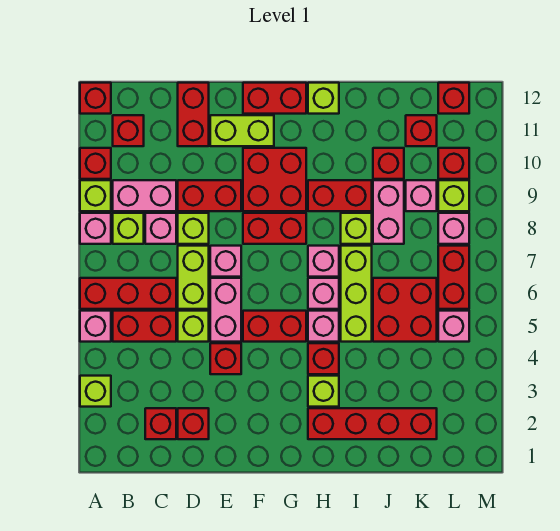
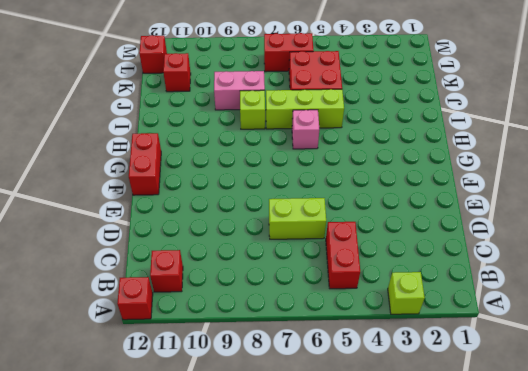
none -> pink 1x1 brick [80,311,111,342]
none -> red 1x3 brick [80,278,176,309]
none -> pink 1x1 brick [80,213,111,244]
none -> lime 1x1 brick [80,180,111,211]

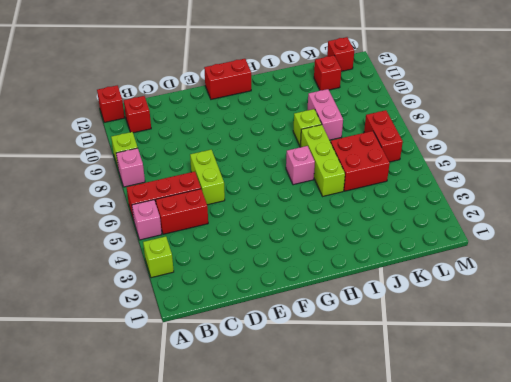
none -> red 1x1 brick [80,148,111,179]
none -> lime 1x1 brick [113,213,144,244]
none -> pink 1x2 brick [113,180,176,211]
none -> red 1x1 brick [145,408,176,439]

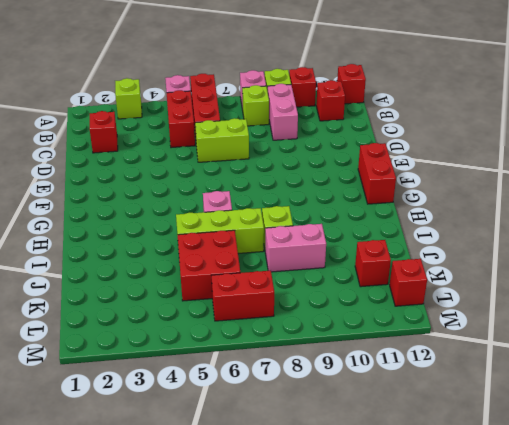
none -> pink 1x1 brick [145,213,176,244]
none -> red 1x1 brick [178,408,209,439]
none -> lime 1x1 brick [178,311,209,342]
none -> lime 1x1 brick [178,213,209,244]

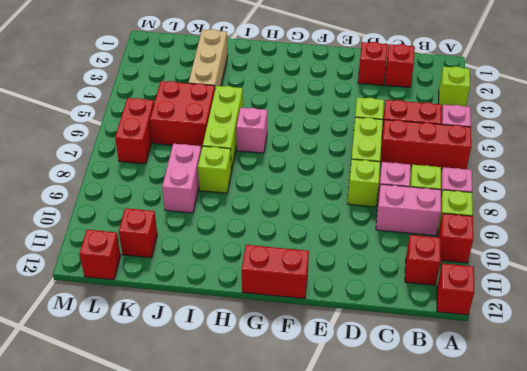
tan 1x3 brick [188,29,228,88] -> red 1x4 brick [308,408,437,439]
none -> red 1x2 brick [178,180,241,211]
none -> red 1x2 brick [178,83,209,146]
none -> red 1x1 brick [210,343,241,374]
none -> pink 1x2 brick [210,278,241,342]

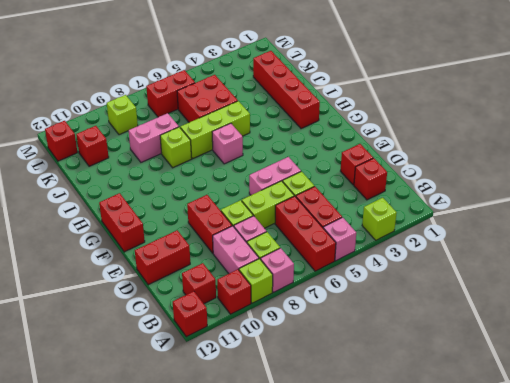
none -> red 1x1 brick [210,343,241,374]
none -> pink 1x1 brick [210,246,241,277]
none -> lime 1x2 brick [210,115,274,146]
none -> red 1x2 brick [243,311,306,342]

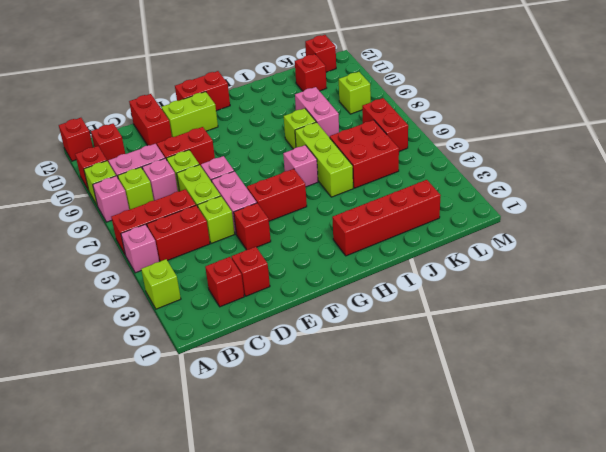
none -> red 1x2 brick [243,213,306,244]
none -> red 2x2 brick [243,148,306,211]
none -> lime 1x1 brick [308,376,339,407]
none -> red 1x1 brick [308,343,339,374]

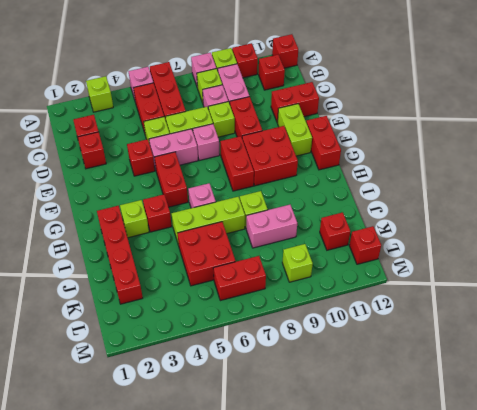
none -> pink 1x1 brick [308,311,339,342]
none -> pink 1x1 brick [308,246,339,277]
none -> red 1x2 brick [308,180,372,211]
none -> lime 1x1 brick [308,83,339,114]

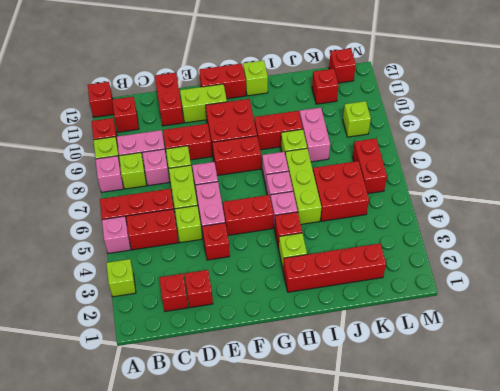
none -> red 1x1 brick [373,148,404,179]
none -> pink 1x1 brick [406,180,437,211]
none -> pink 1x1 brick [438,311,469,342]
none -> pink 1x1 brick [438,213,469,244]

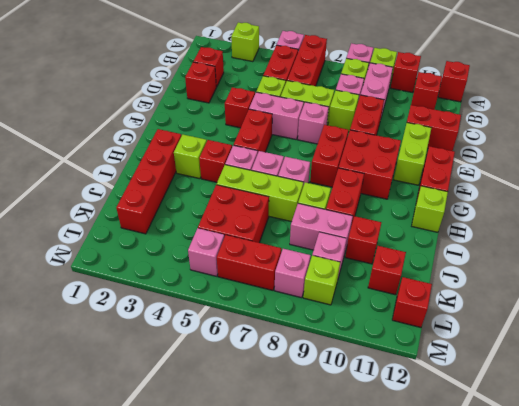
none -> red 1x1 brick [438,148,469,179]

